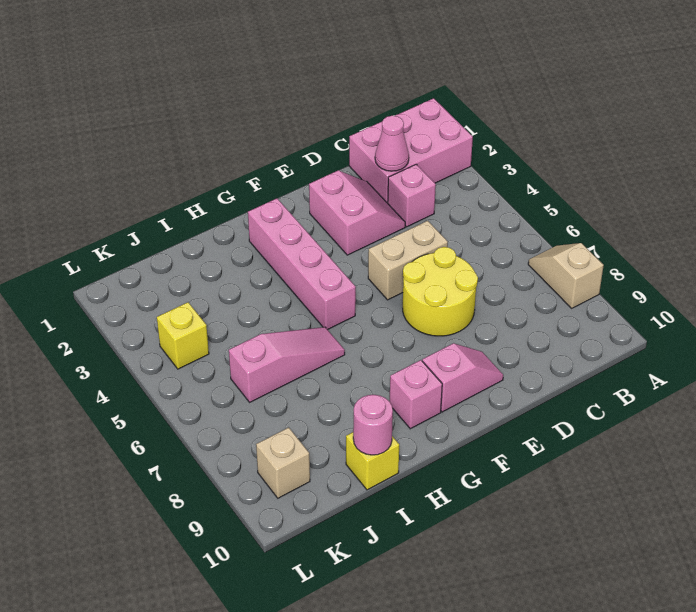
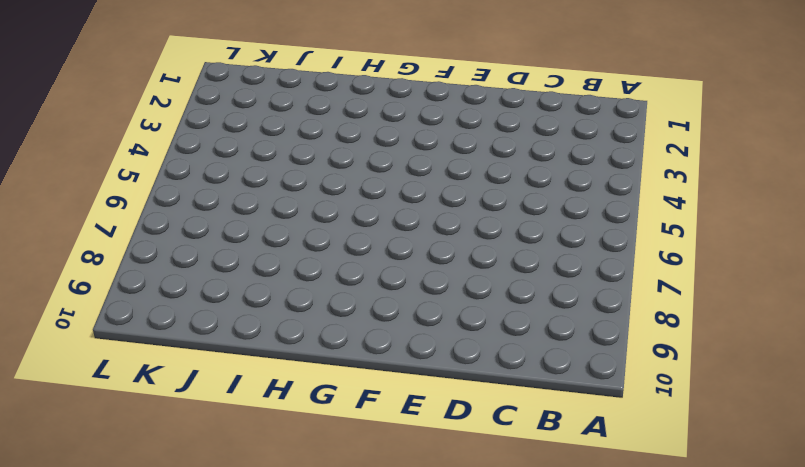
none -> pink 2x3 brick [349,98,473,203]
none -> tan 1x2 slope [528,243,604,308]
none -> pink 1x1 brick [388,164,436,227]

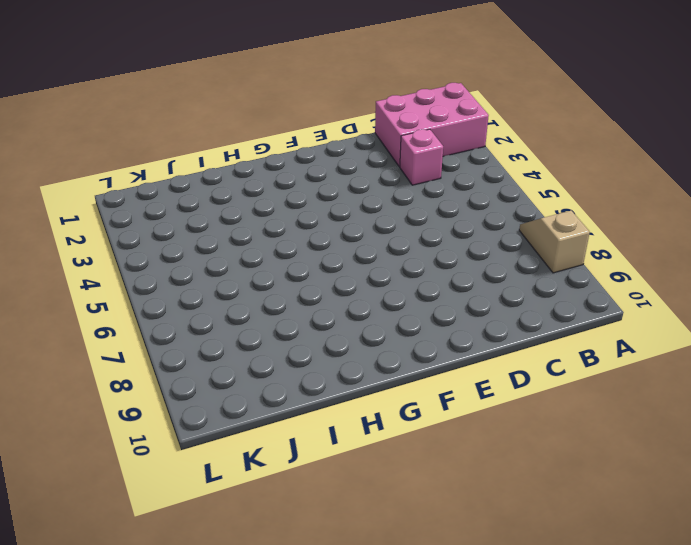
none -> pink 2x2 slope [309,170,405,255]
none -> tan 1x2 brick [368,221,448,300]
none -> yellow 2x2 round brick [403,247,478,336]

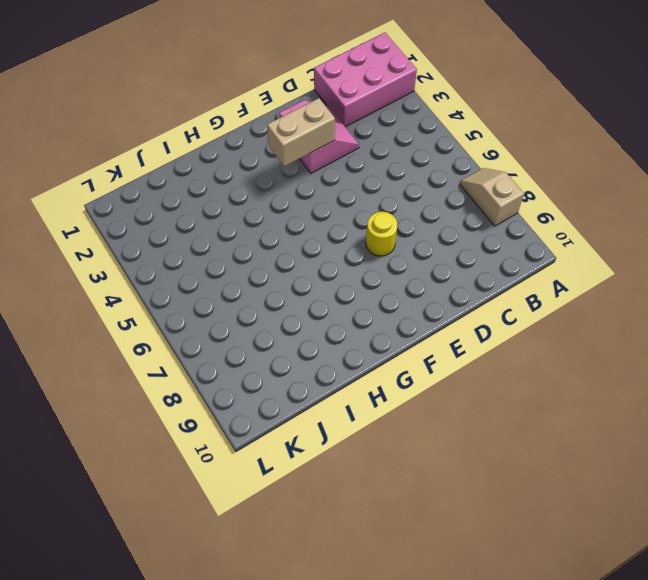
tan 1x2 brick [267,98,335,166] -> tan 1x2 brick moved to [368,221,448,300]
yellow 1x1 round brick [366,212,397,256] -> yellow 2x2 round brick [403,247,478,336]
none -> pink 1x1 brick [388,164,436,227]
none -> pink 1x2 slope [422,343,503,412]
none -> pink 1x4 brick [248,199,356,330]

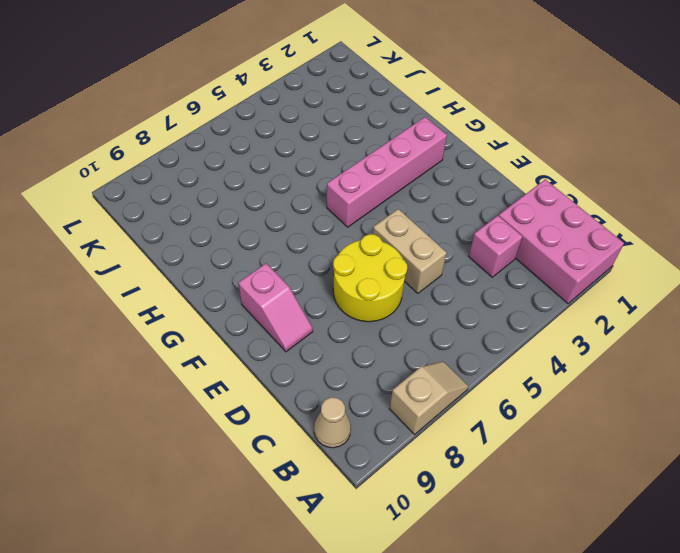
tan 1x1 cone [314,397,351,448] -> none
none -> pink 2x2 slope [309,170,405,255]
none -> pink 1x1 brick [390,360,442,429]
none -> pink 1x3 slope [229,327,345,402]

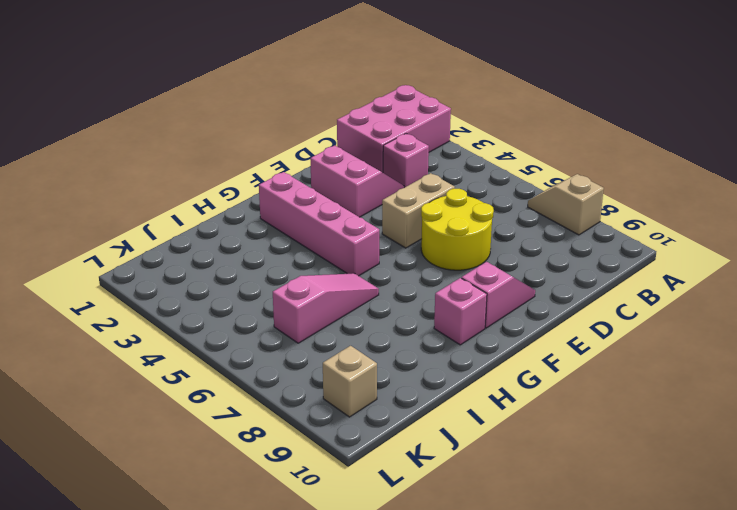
none -> yellow 1x1 brick [346,432,399,490]
none -> yellow 1x1 brick [157,302,209,369]
none -> pink 1x1 cone [375,116,409,171]

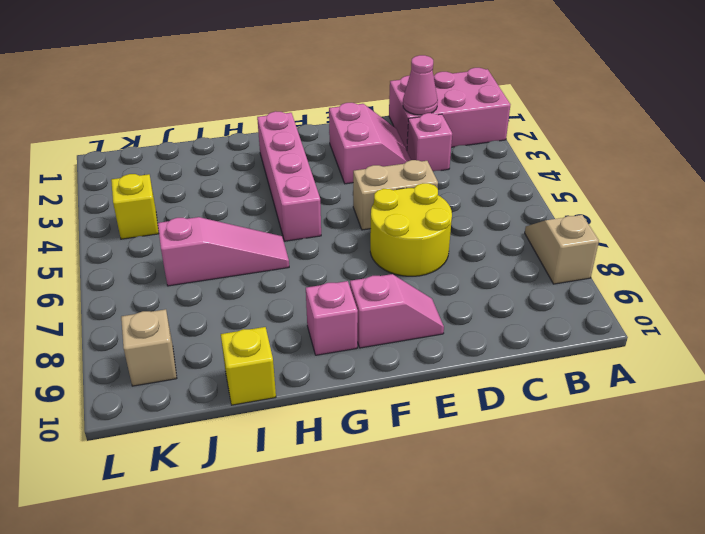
none -> pink 1x1 round brick [353,395,393,455]

